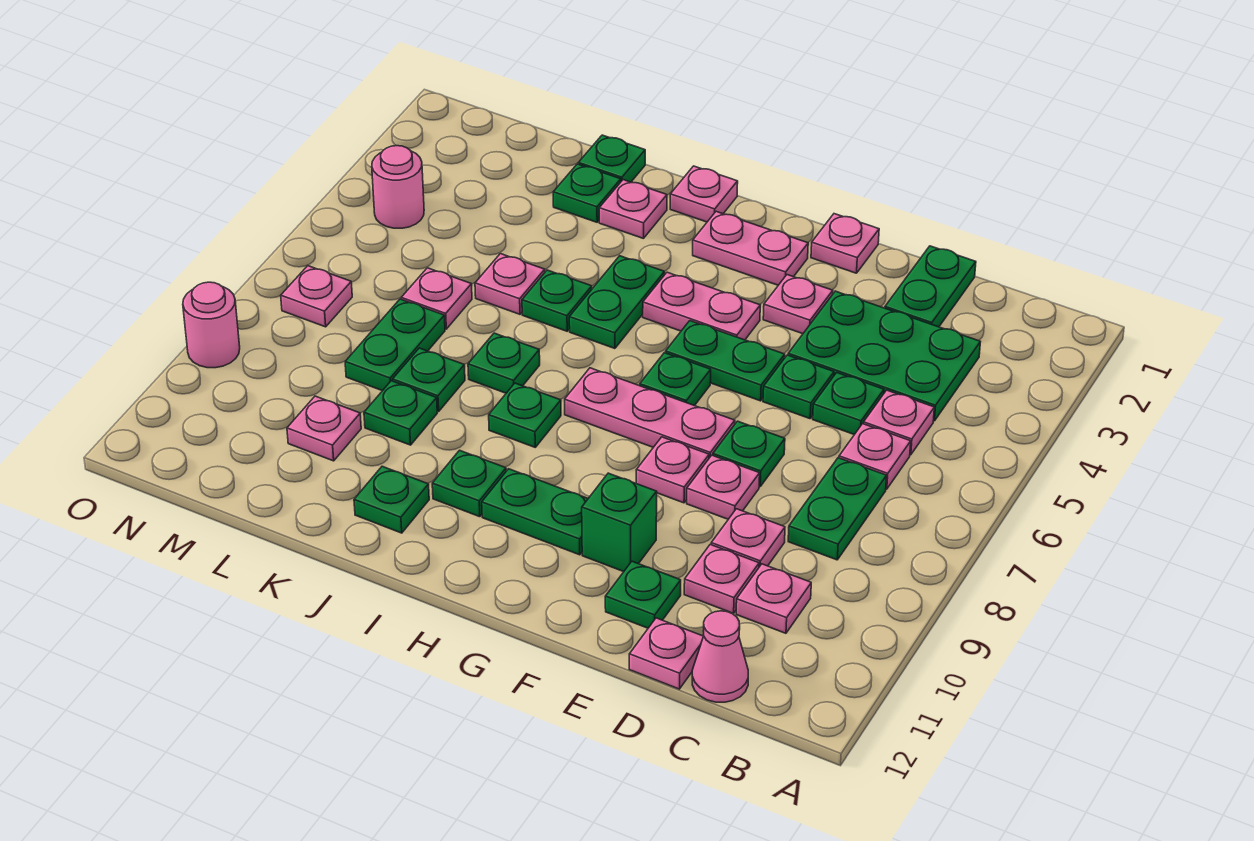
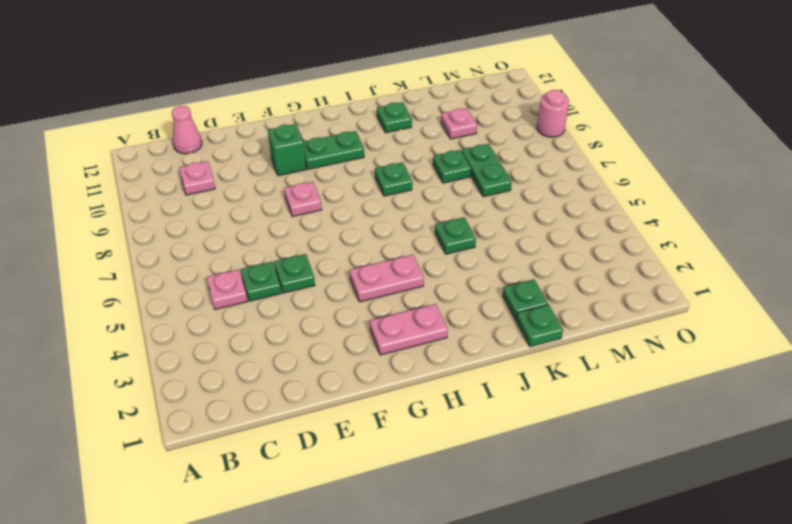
none -> green 2x3 plate [788,291,980,421]
none -> pink 1x1 plate [839,424,911,489]
none -> green 1x2 plate [788,458,887,560]
none -> green 1x2 plate [885,246,976,327]

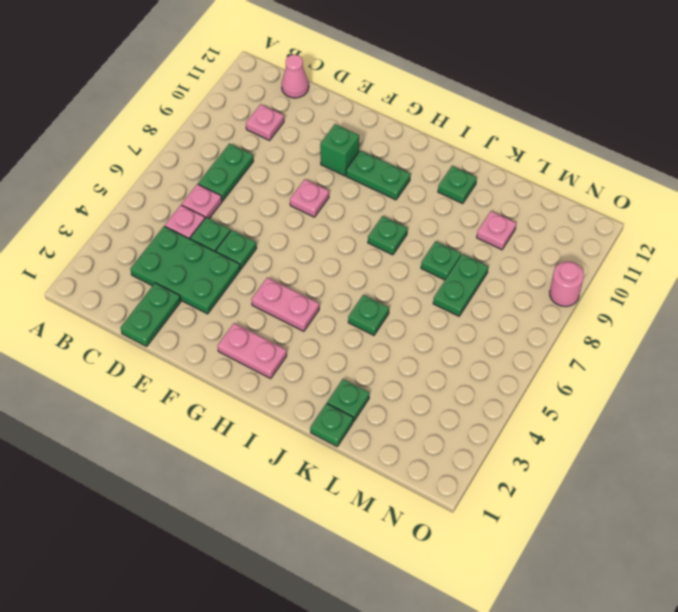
none -> pink 1x1 plate [711,509,785,567]
none -> pink 1x1 plate [684,545,759,613]
none -> pink 1x1 plate [629,618,703,689]
none -> green 1x1 plate [713,421,785,487]

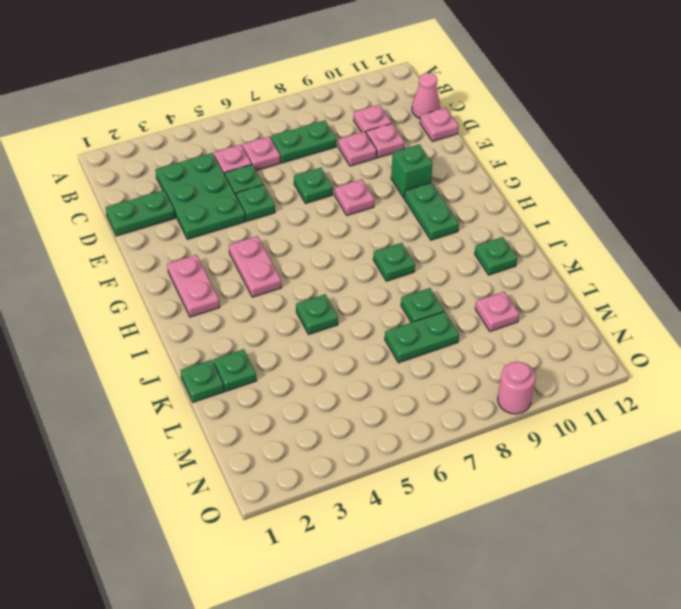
none -> pink 1x1 plate [687,455,760,519]
none -> green 1x1 plate [605,561,681,628]
none -> pink 1x1 plate [811,214,879,273]
none -> pink 1x1 plate [763,275,833,334]

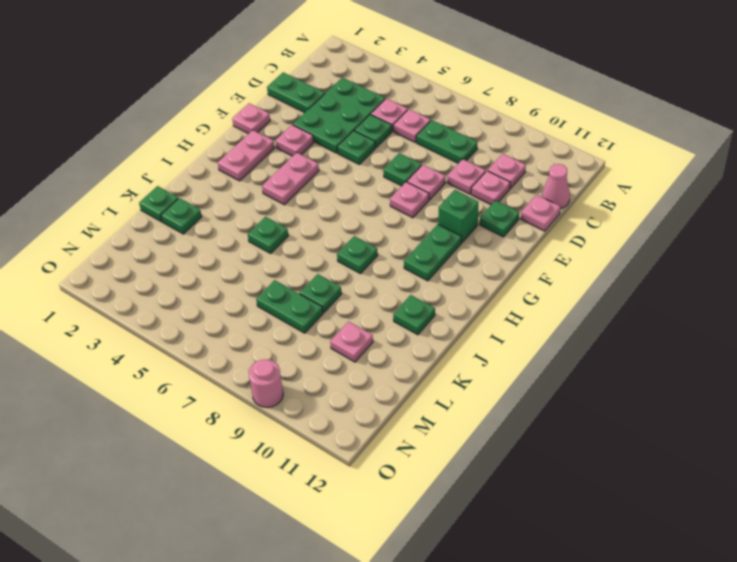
none -> green 1x2 plate [666,321,785,401]
none -> pink 1x3 plate [565,368,735,458]
none -> green 1x1 plate [640,353,711,406]
none -> pink 1x1 plate [670,166,738,222]

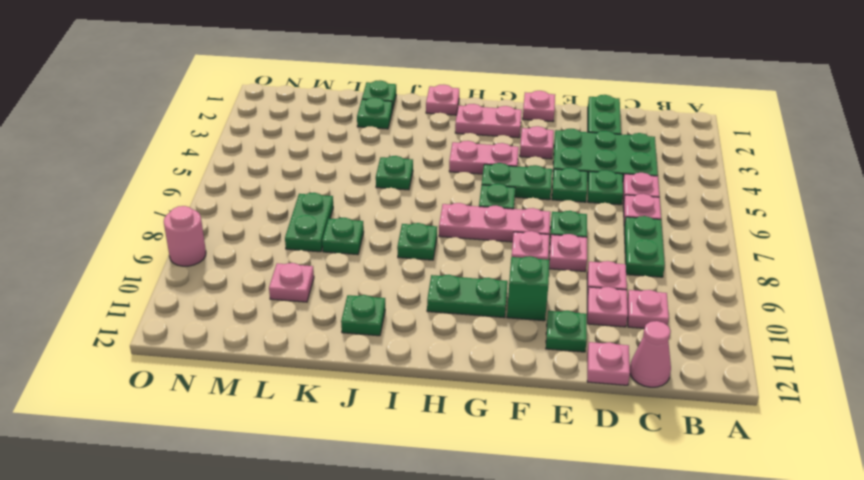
none -> green 1x2 plate [569,256,665,349]
none -> green 1x1 plate [432,450,506,517]
none -> pink 1x1 plate [599,180,667,239]
none -> green 1x1 plate [468,333,540,393]

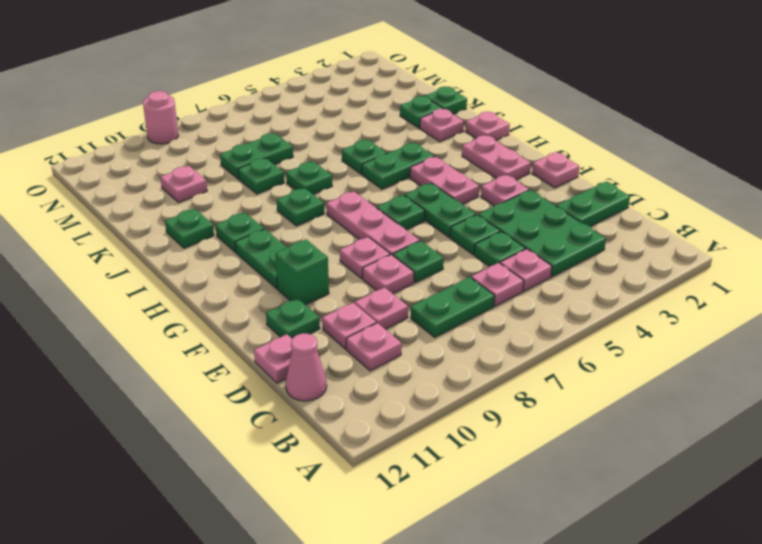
none -> pink 1x1 plate [475,254,545,314]
none -> green 1x1 plate [364,381,437,445]
none -> pink 1x1 plate [401,268,472,329]
none -> pink 1x1 round brick [372,146,424,228]

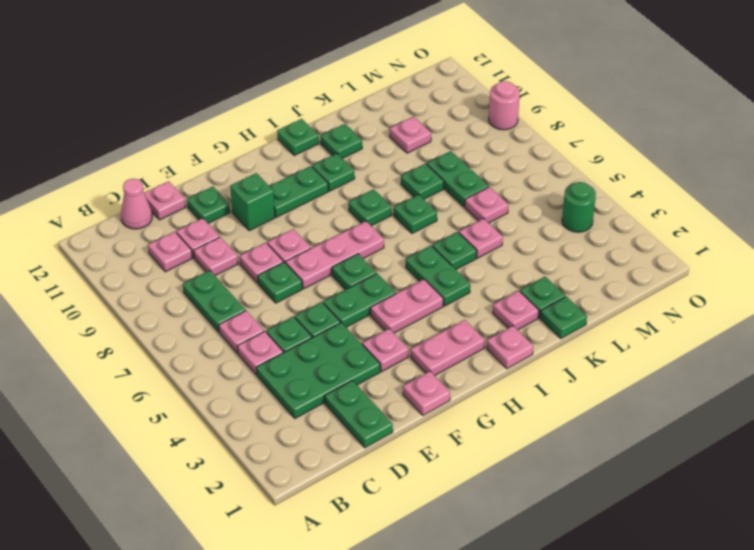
green 1x1 plate [277,119,319,156] -> green 1x1 plate moved to [364,381,437,445]
green 1x1 round brick [562,182,596,232] -> pink 1x1 round brick [372,146,424,228]
none -> pink 1x1 plate [281,266,352,327]

